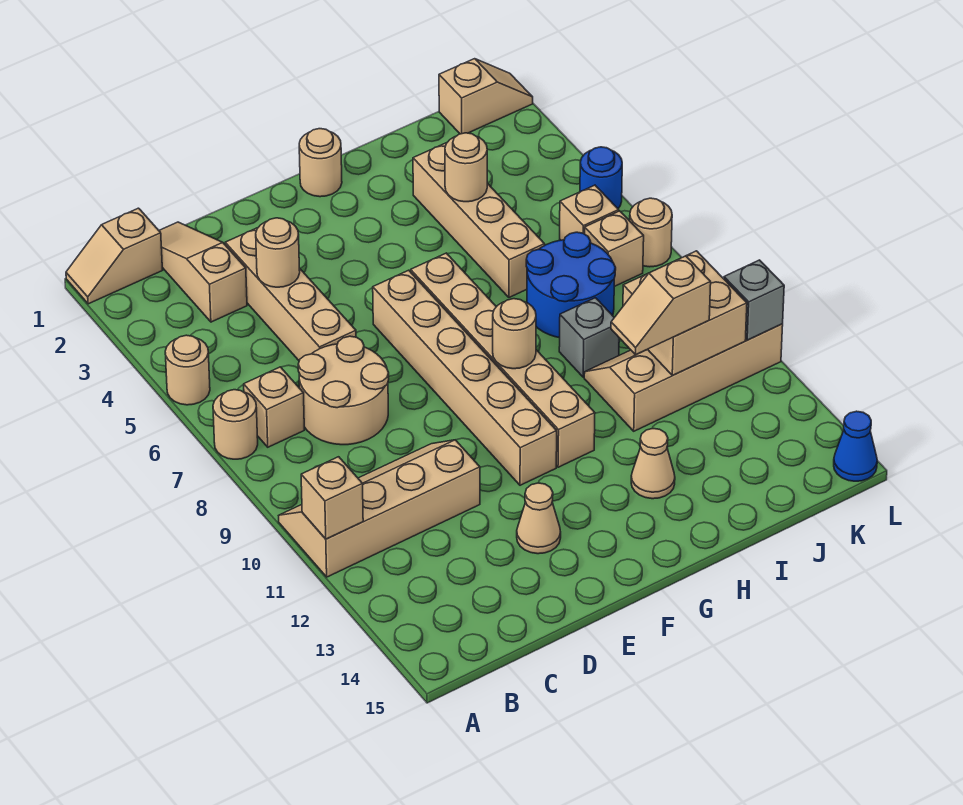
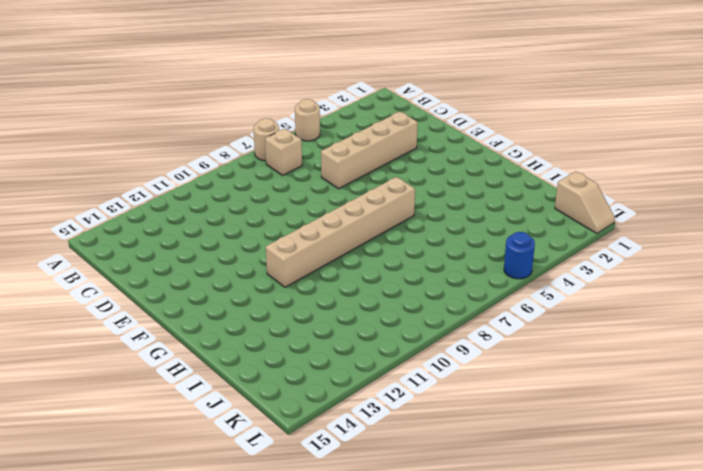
none -> tan 1x2 slope [66,208,162,304]
none -> tan 2x4 slope [279,440,480,577]
none -> tan 1x3 slope [159,222,247,322]
none -> tan 2x2 round brick [298,336,389,445]

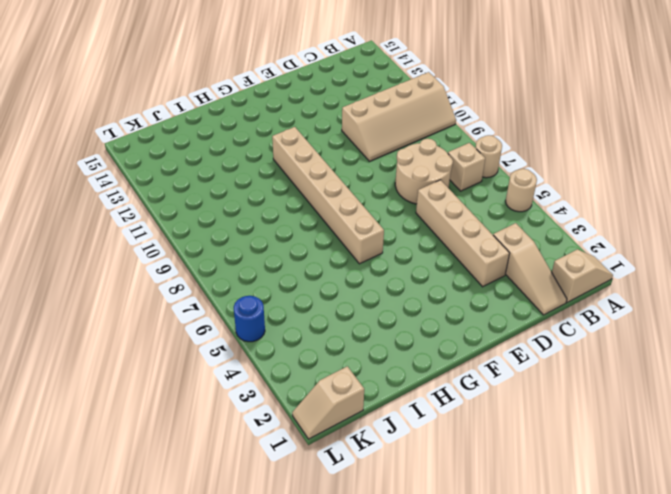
none -> tan 1x1 cone [517,483,561,554]
none -> tan 1x6 brick [373,270,557,485]
none -> tan 1x1 round brick [299,129,342,197]
none -> tan 1x1 cone [631,429,675,499]

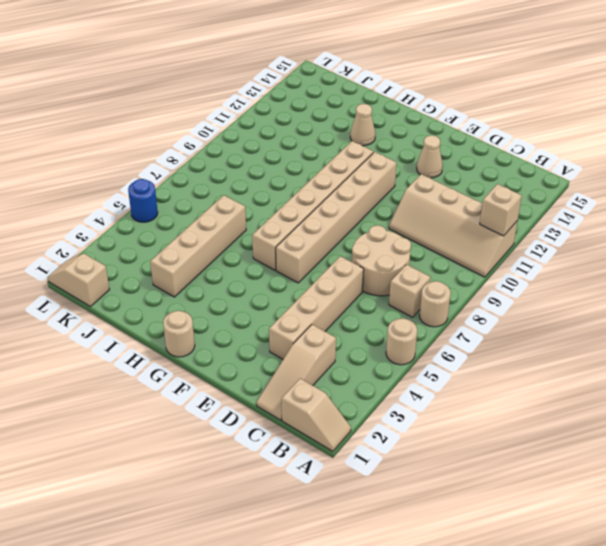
none -> blue 2x2 round brick [526,232,616,338]
none -> grey 1x1 brick [559,298,619,377]
none -> tan 2x4 slope [584,324,783,431]
none -> tan 1x1 brick [560,185,619,240]

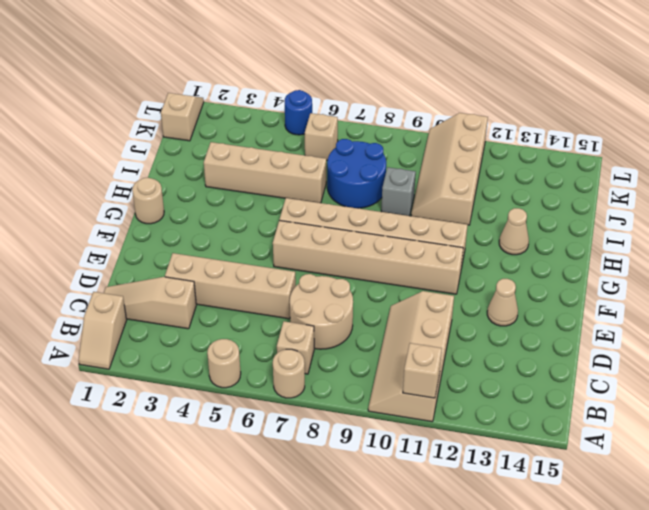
none -> tan 1x1 brick [585,211,644,287]
none -> tan 1x1 round brick [630,198,672,267]
none -> blue 1x1 cone [834,411,877,481]
none -> tan 1x1 round brick [256,218,300,287]

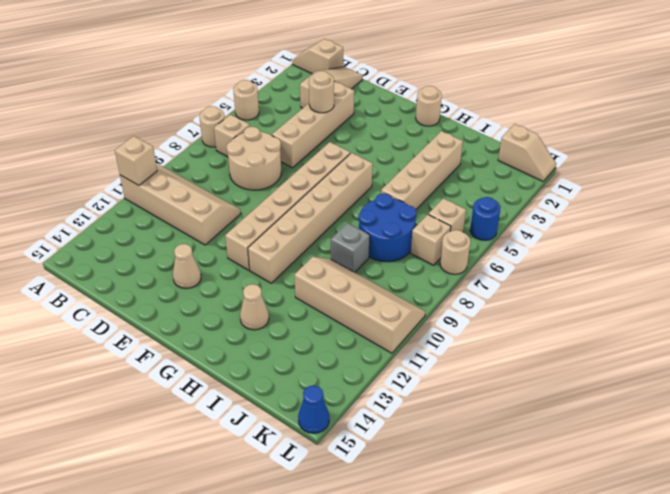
none -> tan 1x1 round brick [493,299,536,369]
none -> tan 1x1 round brick [445,133,487,202]
none -> tan 2x2 brick [623,251,747,375]
none -> grey 1x1 brick [724,260,784,340]

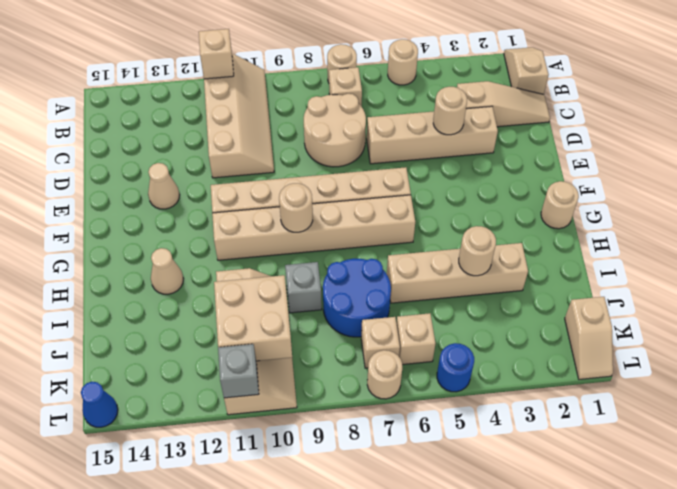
none -> tan 1x2 slope [611,256,711,355]

